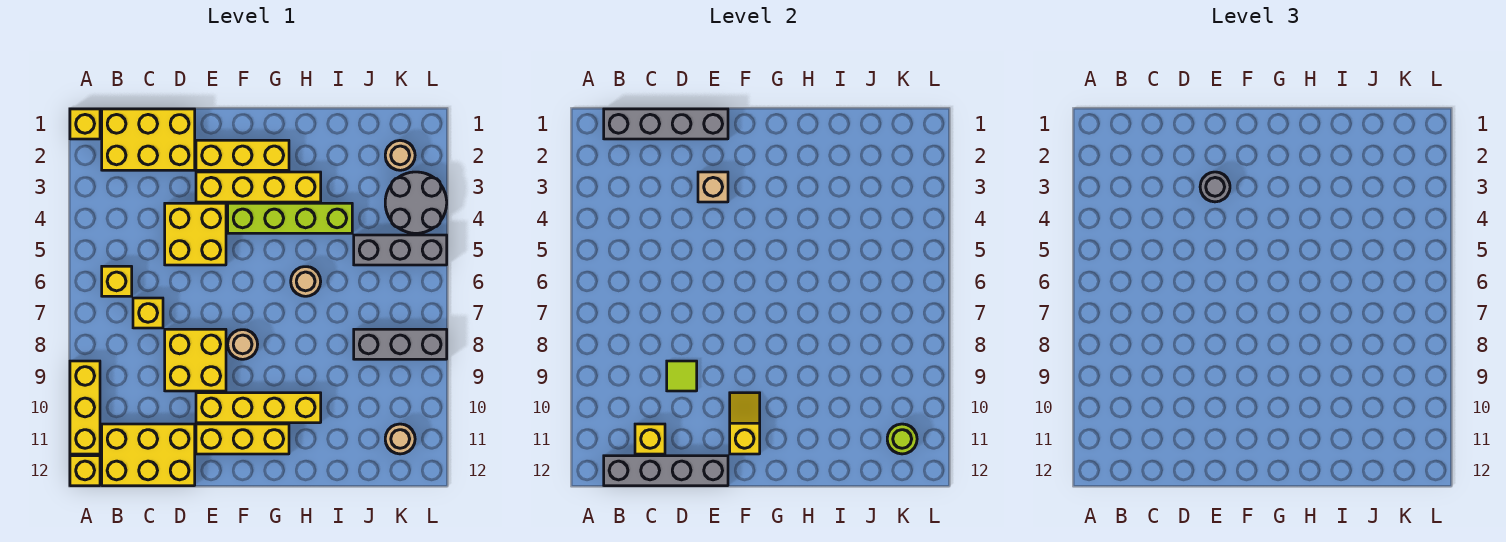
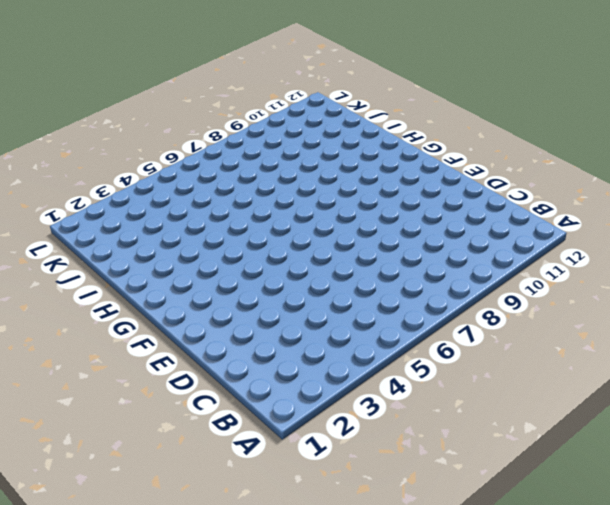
none -> yellow 1x1 brick [70,109,100,139]
none -> yellow 1x3 brick [70,361,100,454]
none -> yellow 1x1 brick [70,456,100,486]

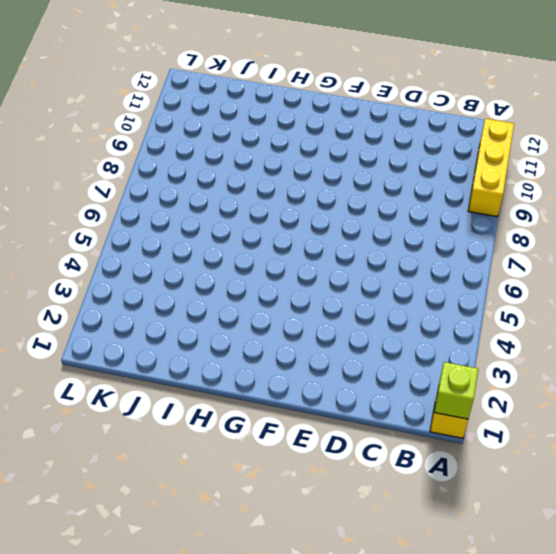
lime 1x1 brick [434,362,478,419] -> none
none -> yellow 1x1 brick [70,456,100,486]
none -> yellow 2x3 brick [102,109,195,170]
none -> yellow 1x1 brick [102,266,132,296]

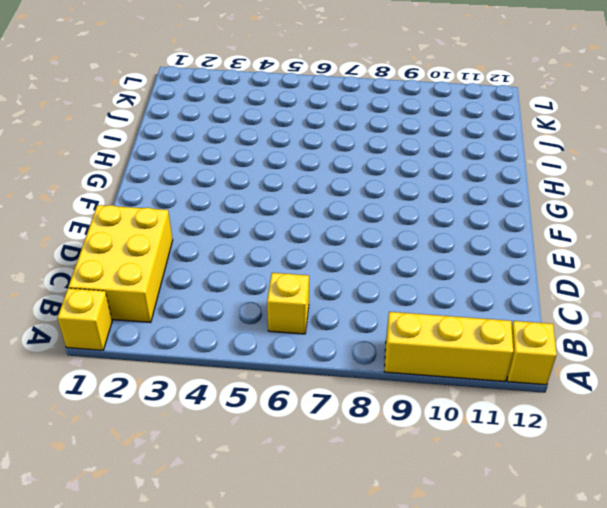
none -> yellow 2x3 brick [102,424,195,486]
none -> yellow 1x1 brick [133,298,163,328]
none -> yellow 2x2 brick [165,203,226,265]

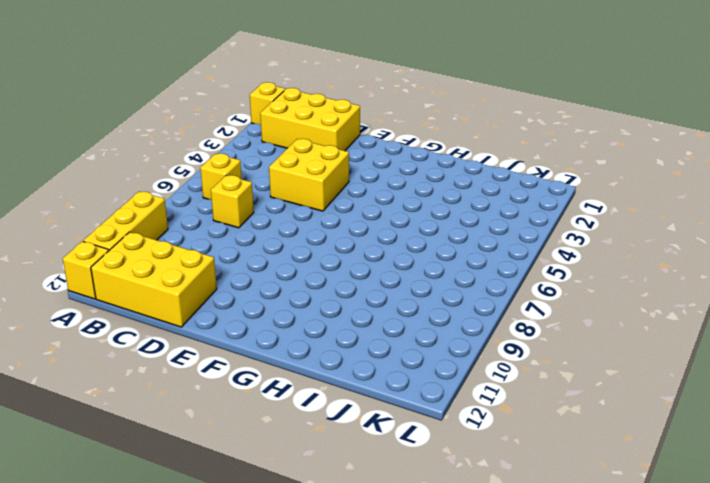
none -> yellow 2x2 brick [165,329,226,391]
none -> yellow 1x3 brick [196,140,289,170]
none -> yellow 1x4 brick [196,172,321,202]

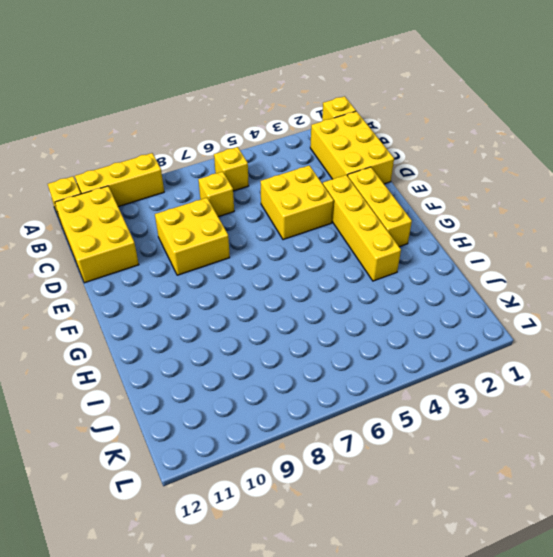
none -> yellow 1x4 brick [196,393,321,423]
none -> yellow 1x3 brick [196,424,289,454]
none -> lime 1x4 brick [228,203,352,233]

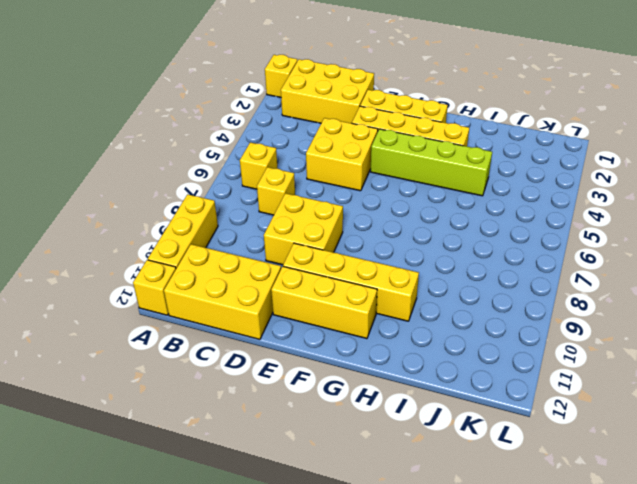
none -> tan 1x1 round brick [228,330,258,359]
none -> tan 1x1 round brick [291,267,321,296]
none -> grey 1x3 brick [354,235,447,265]

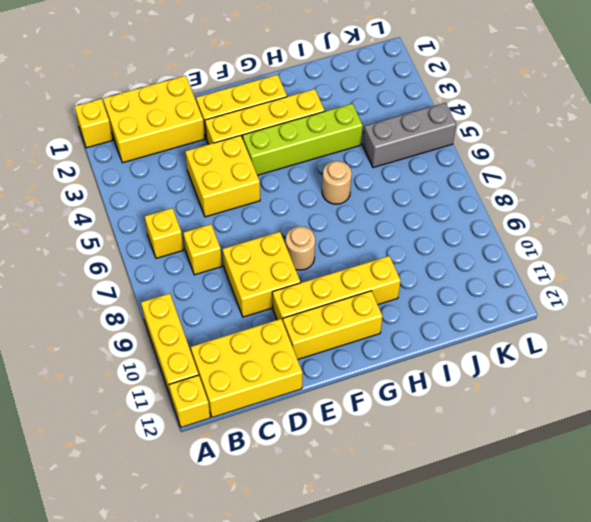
none -> grey 1x3 brick [354,329,447,359]
none -> tan 1x1 round brick [385,140,415,170]
none -> grey 2x2 round brick [385,172,447,233]

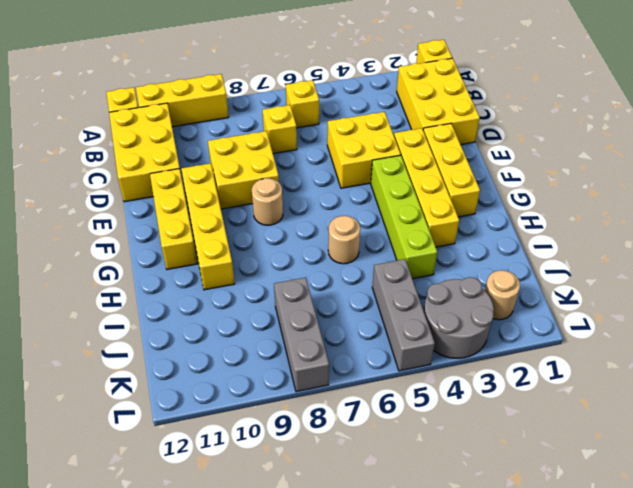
none -> tan 1x1 round brick [385,424,415,454]
none -> grey 1x4 brick [604,109,728,139]
none -> grey 1x4 brick [604,456,728,486]

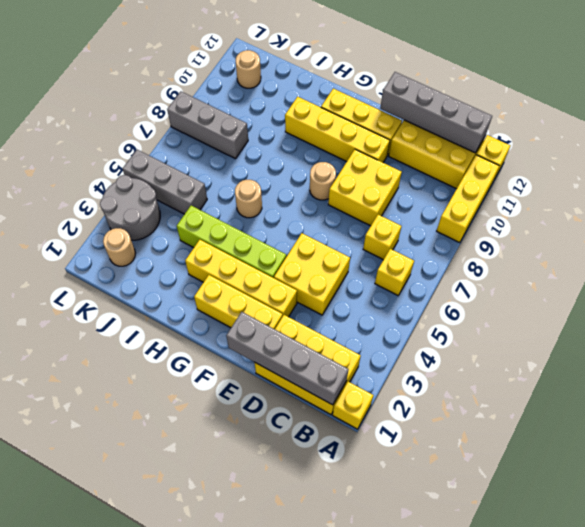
none -> yellow 1x1 brick [635,424,665,454]
none -> lime 1x1 tile [667,361,697,391]
none -> tan 1x1 brick [698,172,728,202]

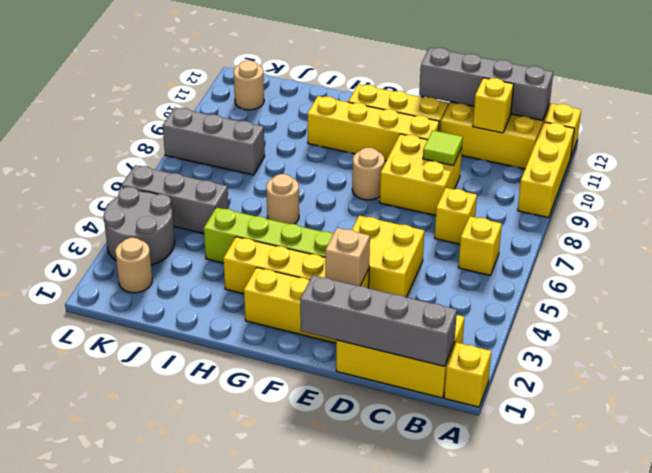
none -> yellow 1x2 slope [730,393,760,454]
none -> lime 1x1 round brick [887,424,917,454]
none -> grey 1x1 round brick [1200,172,1230,202]

